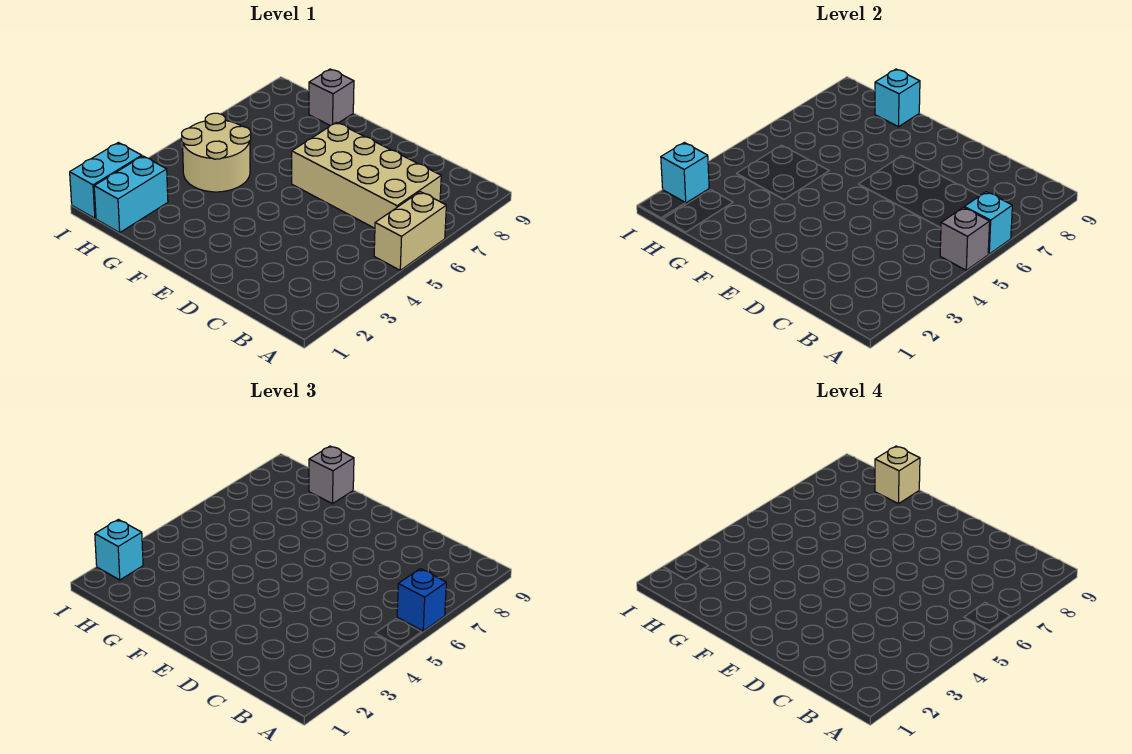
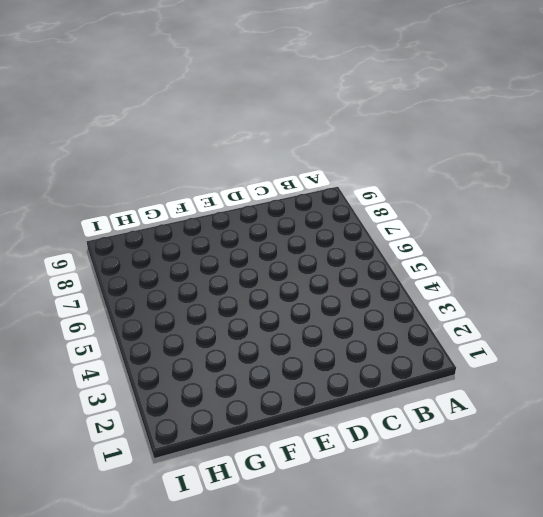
none -> tan 1x2 brick [374,192,446,270]
none -> tan 2x4 brick [292,122,441,228]
none -> tan 2x2 round brick [182,113,251,192]

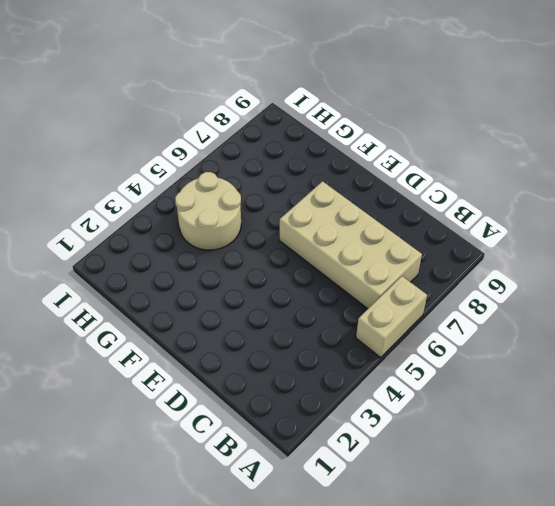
none -> grey 1x1 brick [309,69,354,125]
none -> cyan 1x2 brick [94,156,168,233]
none -> cyan 1x2 brick [70,143,142,218]

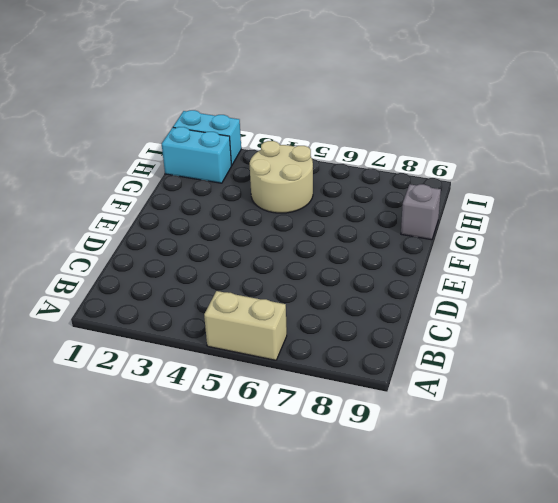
none -> tan 2x4 brick [292,122,441,228]
none -> grey 1x1 brick [940,207,990,270]
none -> cyan 1x1 brick [964,192,1012,254]

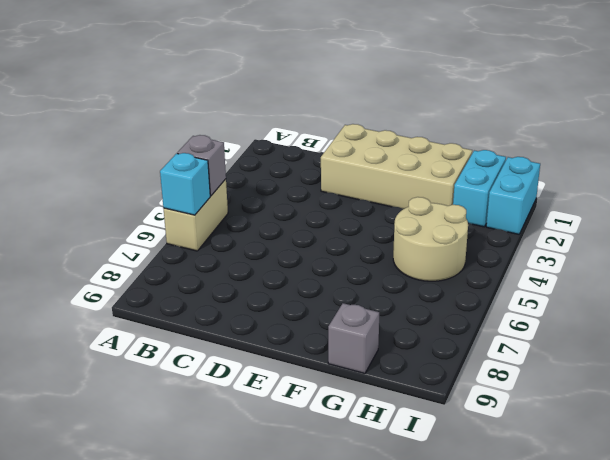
tan 2x4 brick [321,124,472,209] -> tan 2x4 brick moved to [292,122,441,228]
none -> cyan 1x1 brick [875,69,920,127]
none -> cyan 1x1 brick [661,143,709,203]
none -> blue 1x1 brick [397,569,446,631]

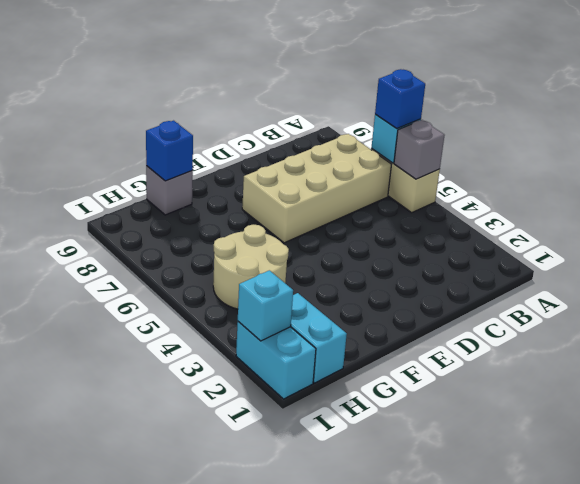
blue 1x1 brick [146,121,193,181] -> cyan 1x1 brick [875,69,920,127]
none -> grey 1x1 brick [309,446,354,504]
none -> cyan 1x1 brick [95,520,143,580]
none -> tan 1x1 brick [875,446,920,504]

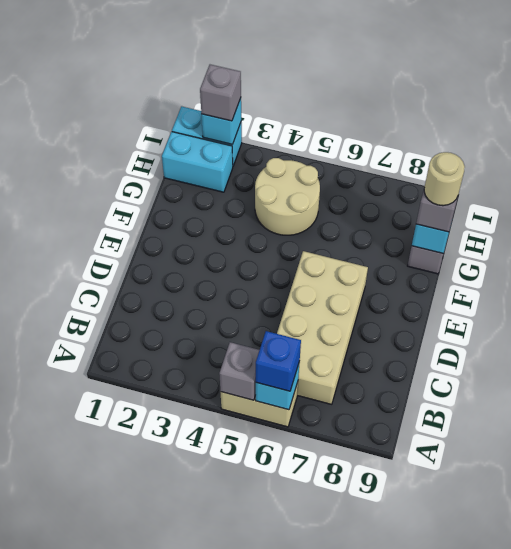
tan 1x1 round brick [424,152,465,206] -> tan 1x1 brick [875,446,920,504]
grey 1x1 brick [200,65,241,121] -> cyan 1x1 brick [95,520,143,580]

